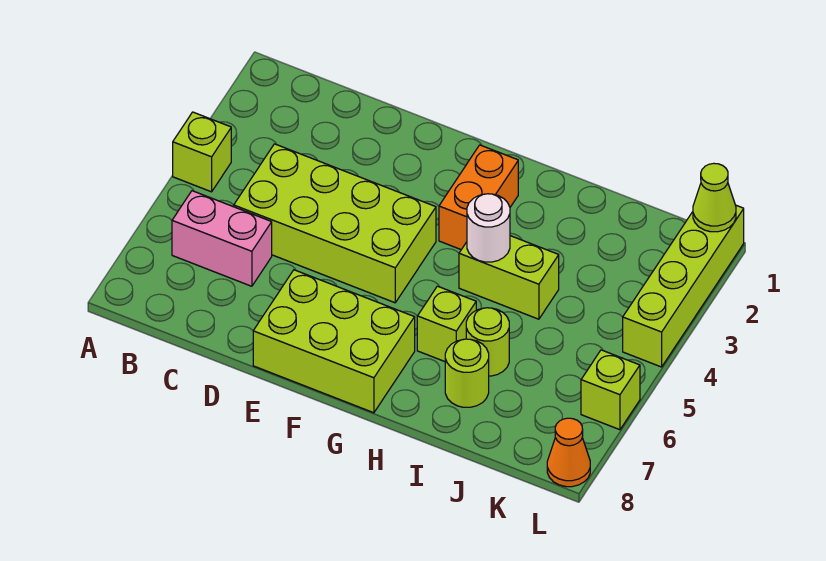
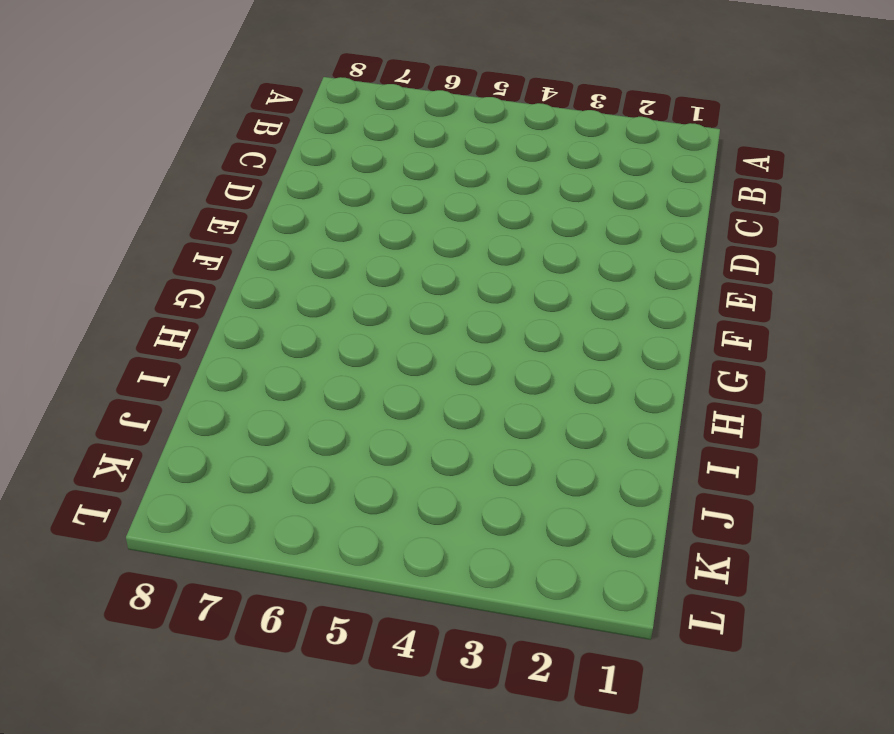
none -> lime 1x1 brick [173,112,231,192]
none -> pink 1x2 brick [172,191,272,286]
none -> lime 2x4 brick [234,144,436,303]

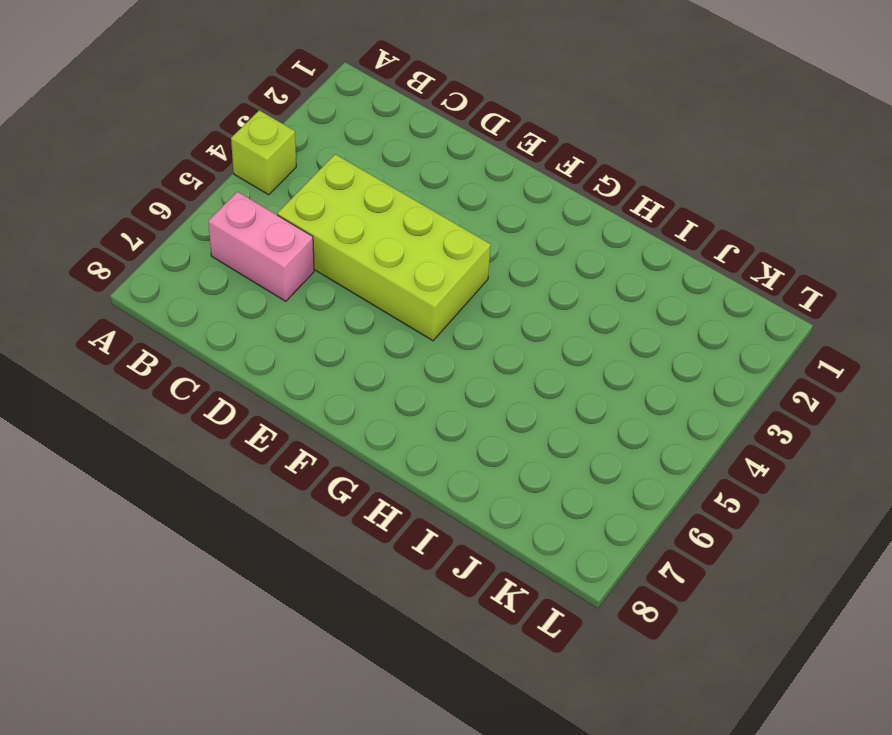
none -> lime 2x3 brick [253,270,415,413]
none -> orange 1x2 brick [439,145,518,250]
none -> lime 1x2 brick [459,236,559,319]

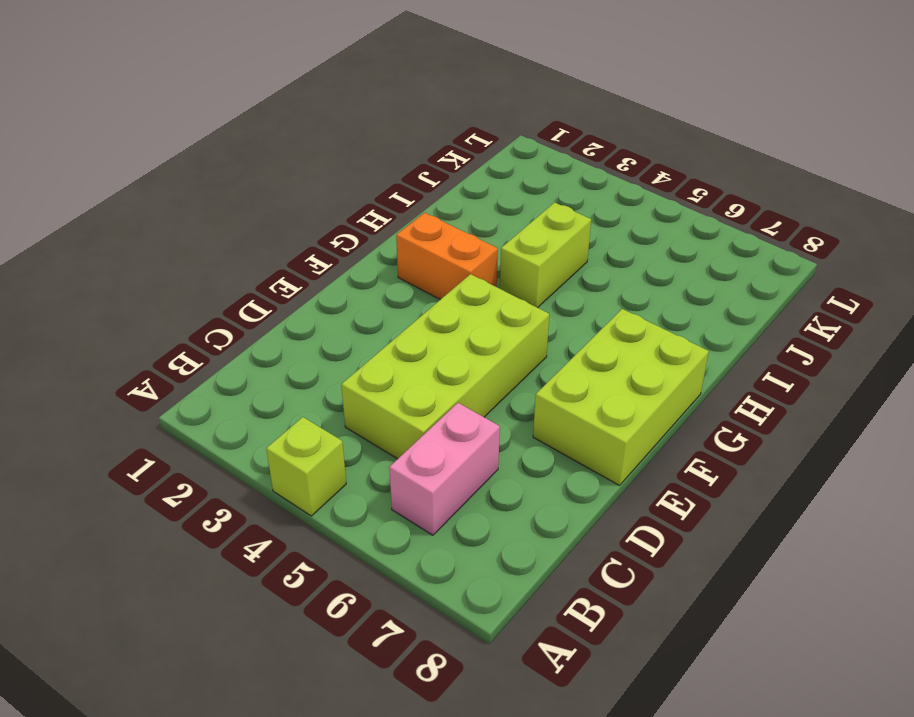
none -> lime 1x1 brick [417,286,476,361]
none -> lime 1x1 round brick [466,308,509,376]
none -> lime 1x1 round brick [445,339,489,407]

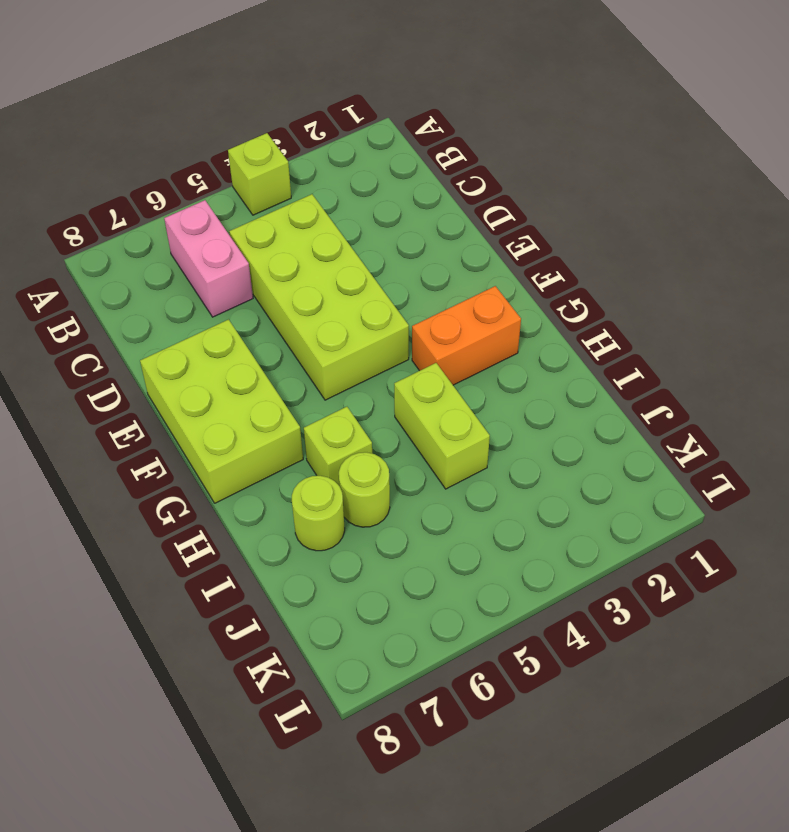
none -> lime 1x4 brick [623,205,744,367]
none -> lime 1x1 brick [581,350,640,430]
none -> orange 1x1 cone [547,418,590,487]

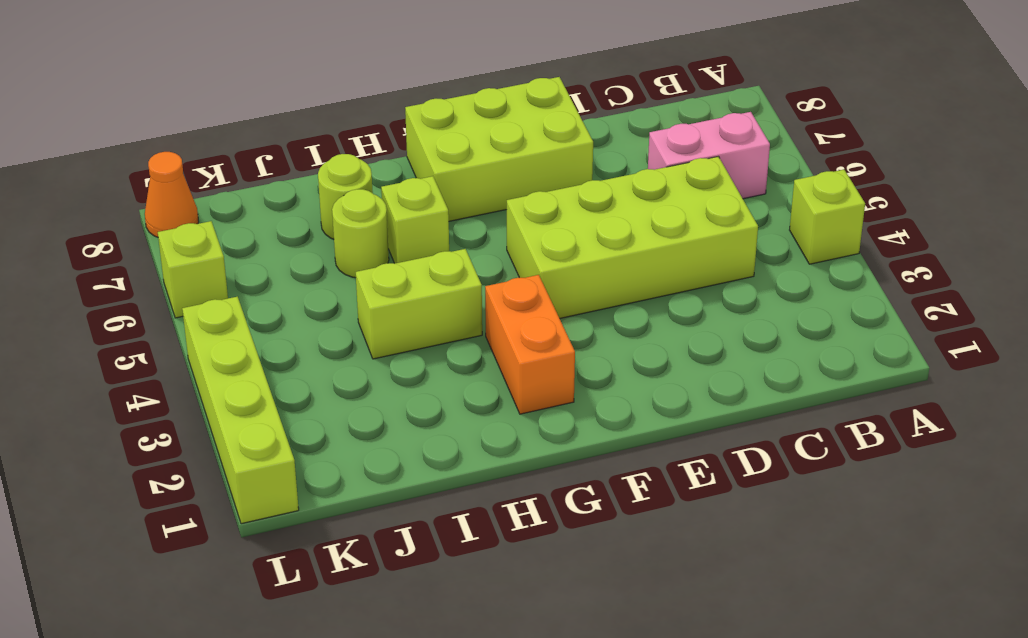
none -> white 1x1 round brick [467,194,510,262]
none -> lime 1x1 cone [693,163,736,232]

